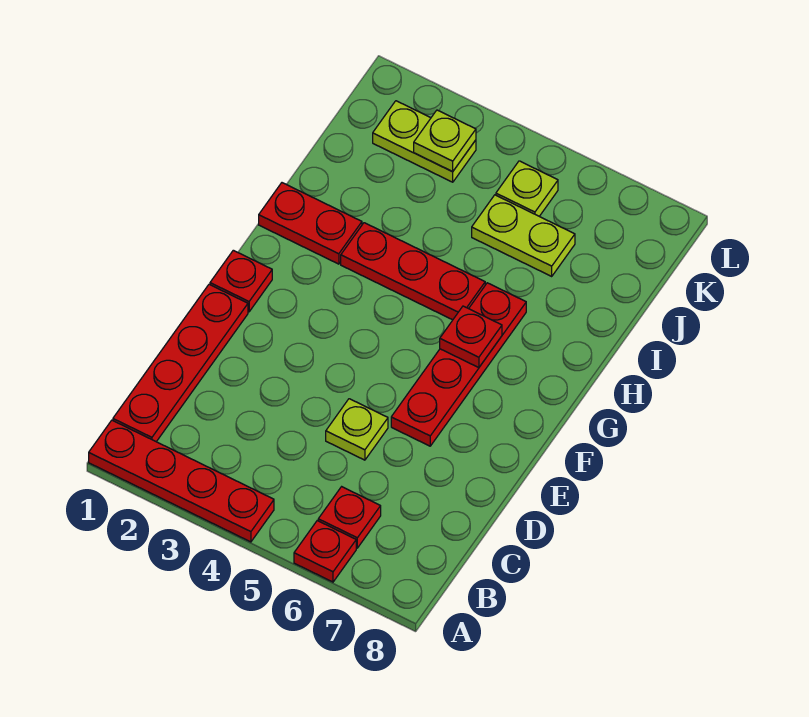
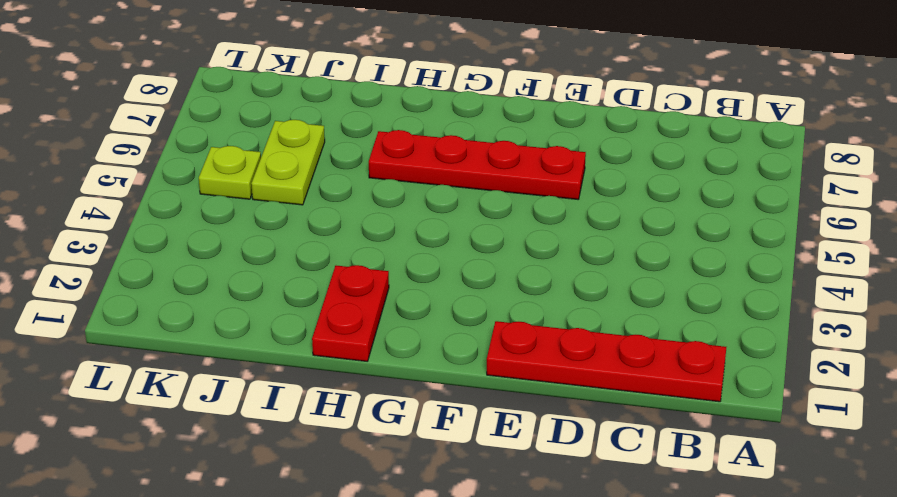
none -> red 1x4 plate [89,420,274,542]
none -> red 1x1 plate [294,521,356,582]
none -> red 1x1 plate [318,487,381,548]

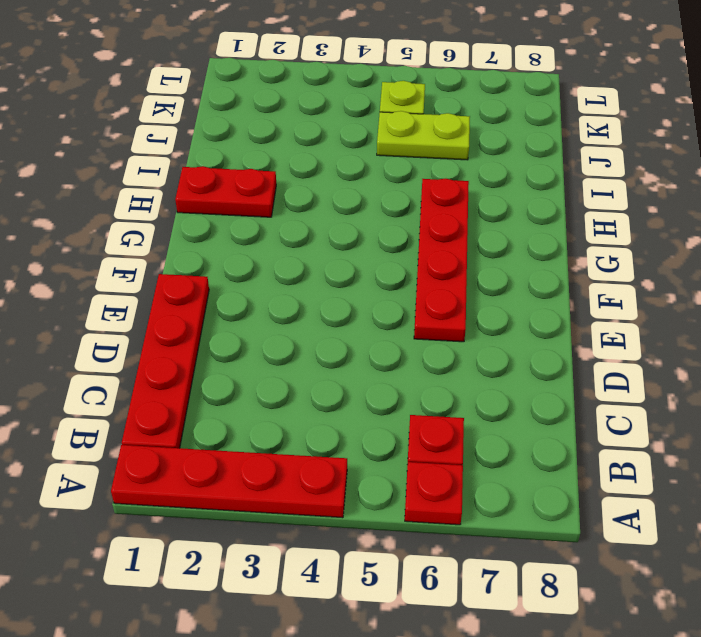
none -> lime 1x1 plate [326,399,388,460]
none -> red 1x1 plate [210,250,272,312]
none -> red 1x3 plate [341,223,485,320]

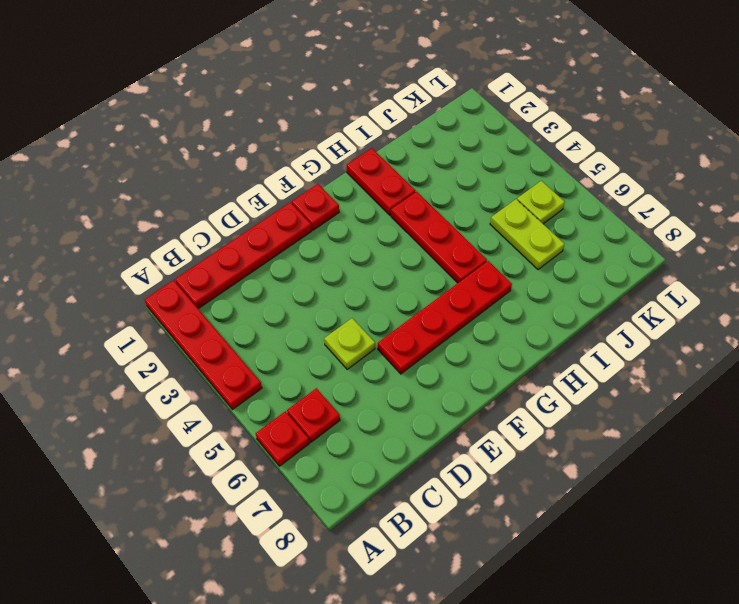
none -> lime 1x2 plate [373,101,476,182]
none -> red 1x1 plate [440,306,502,368]
none -> lime 1x1 plate [414,110,476,172]

